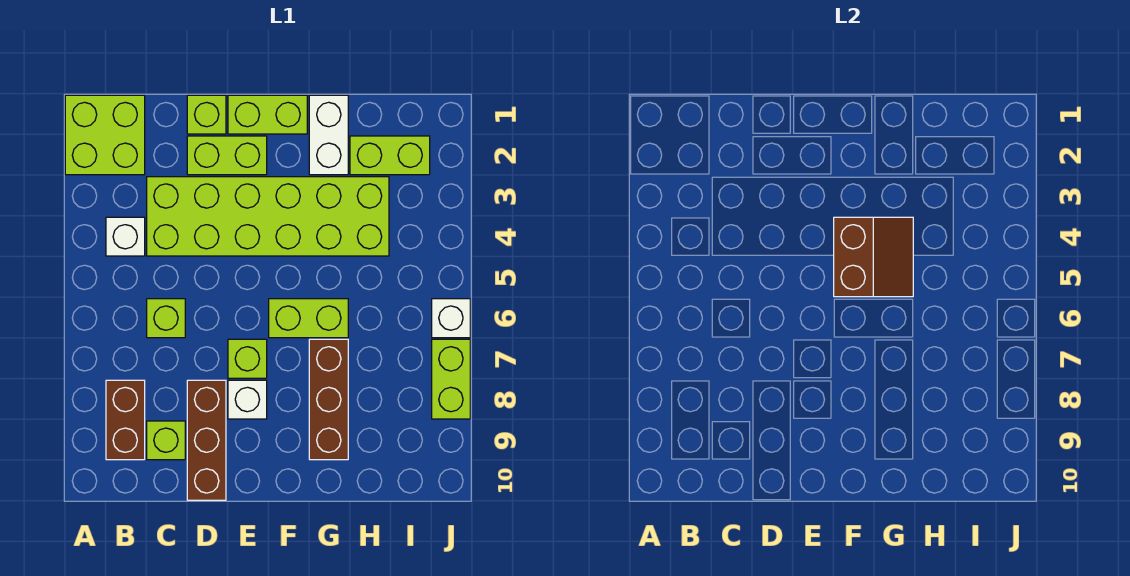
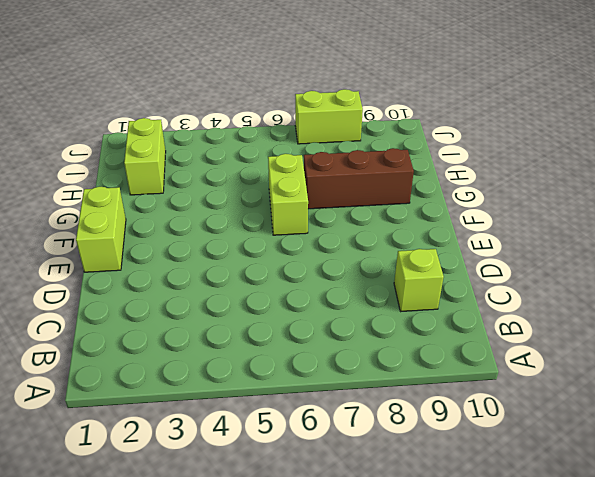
none -> lime 2x2 brick [65,95,145,175]
none -> white 1x1 brick [106,217,145,256]
none -> brown 1x2 brick [106,380,145,460]

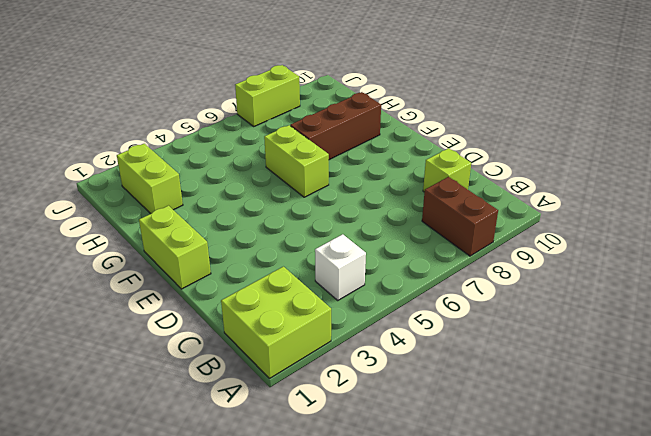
brown 1x2 brick [422,177,498,256] -> brown 1x2 brick turned to [106,380,145,460]
none -> lime 2x6 brick [147,177,389,256]
none -> lime 1x1 brick [147,299,185,338]
none -> lime 1x1 brick [187,95,226,134]

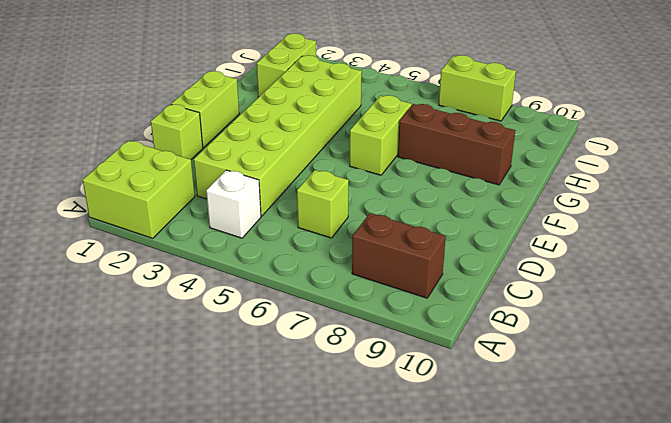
none -> lime 1x1 brick [147,421,185,460]
none -> lime 1x2 brick [187,136,267,175]
none -> brown 1x3 brick [187,380,226,500]

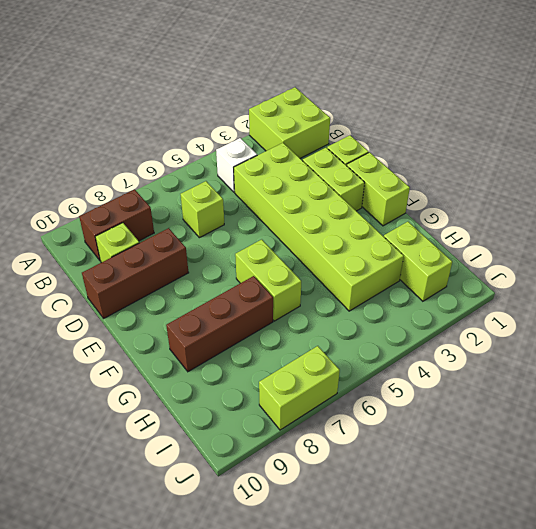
none -> lime 1x1 brick [228,339,267,378]
none -> white 1x1 brick [228,380,267,419]
none -> white 1x2 brick [309,95,348,175]

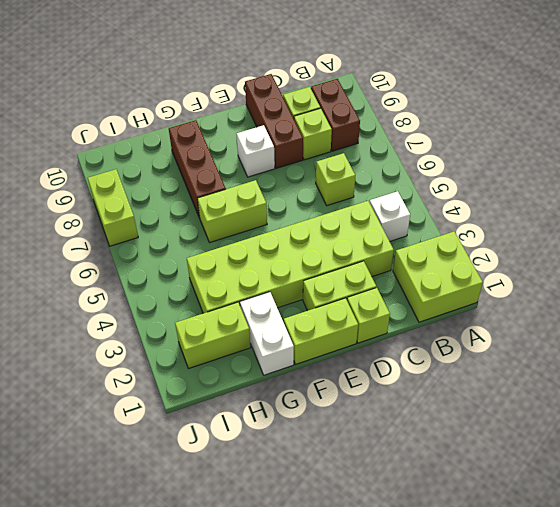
lime 1x1 brick [294,108,332,160] -> lime 1x1 brick moved to [228,339,267,378]
none -> white 1x1 brick [432,299,470,338]
none -> brown 2x2 slope [834,217,913,297]

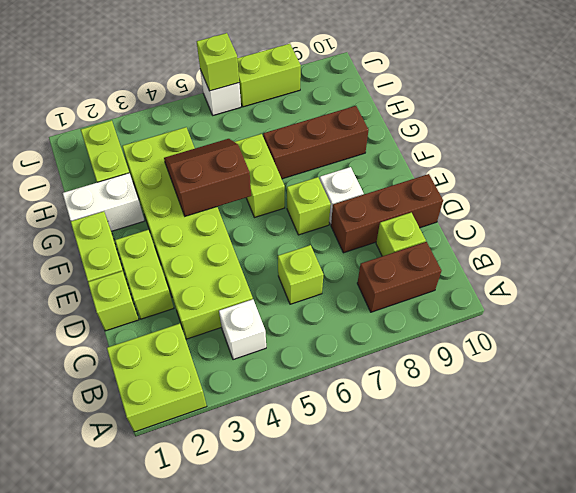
lime 1x1 brick [197,33,239,91] -> none

